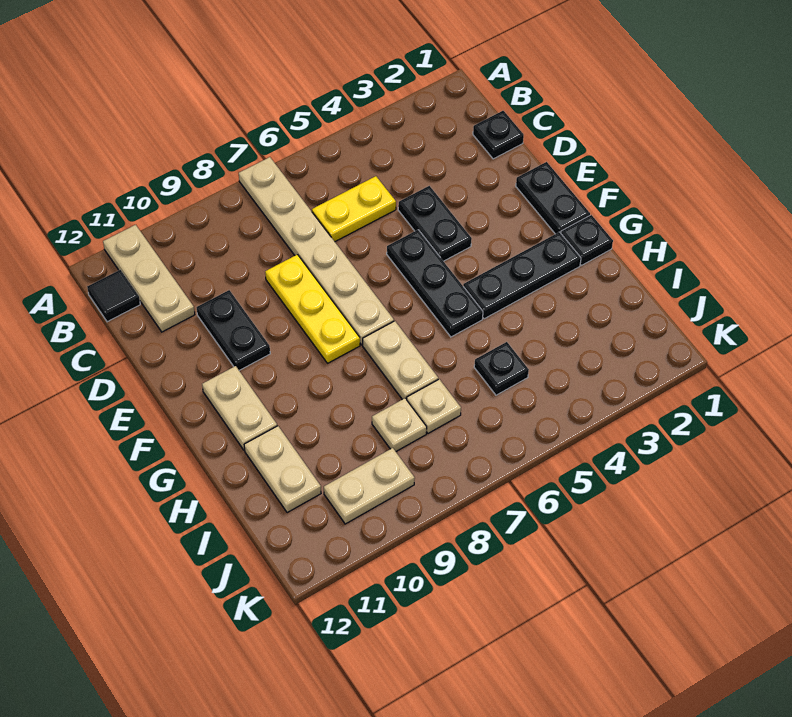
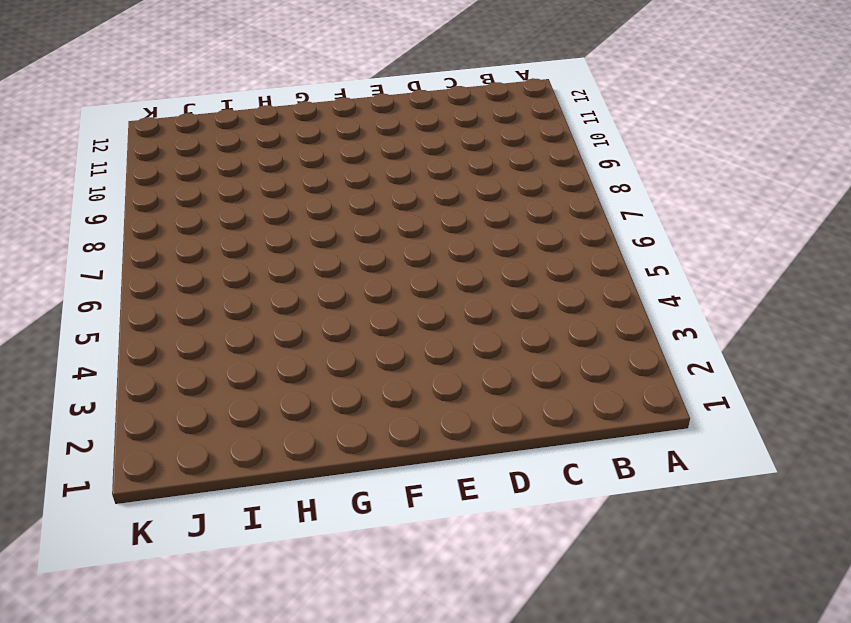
none -> tan 1x6 plate [239,157,394,345]
none -> tan 1x3 plate [103,225,195,332]
none -> black 1x1 tile [87,270,140,322]

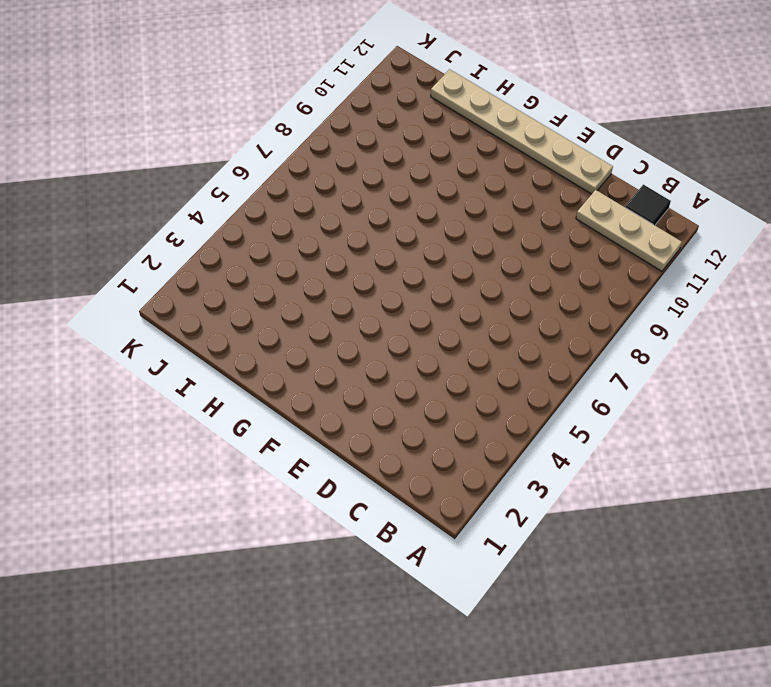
tan 1x6 plate [431,69,613,194] -> tan 1x6 plate moved to [239,157,394,345]
none -> black 1x1 plate [473,111,524,159]
none -> yellow 1x2 plate [312,176,396,241]
none -> black 1x2 plate [398,186,472,261]

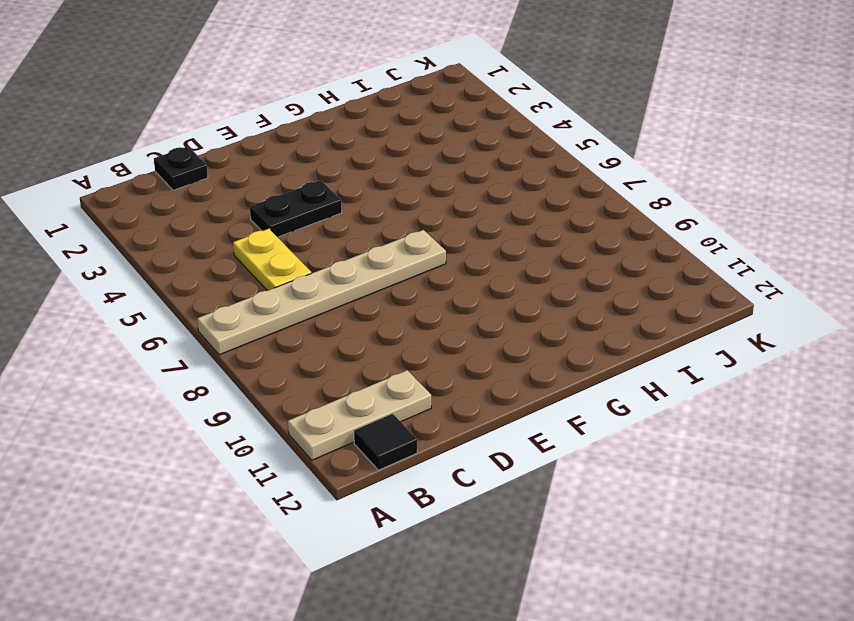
none -> yellow 1x3 plate [265,255,360,363]
none -> black 1x2 plate [197,290,270,370]
none -> black 1x2 plate [516,162,590,234]

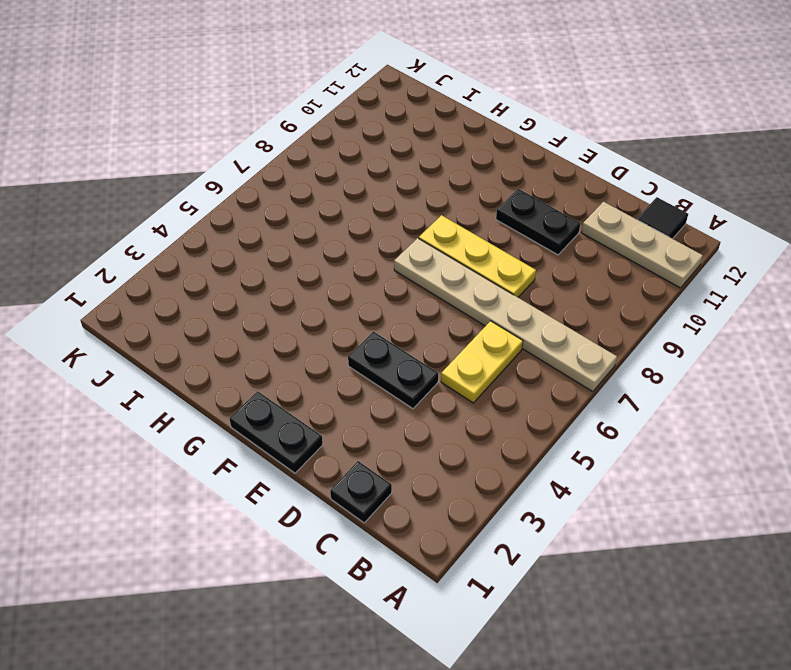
none -> black 1x3 plate [387,230,483,337]
none -> tan 1x2 plate [202,366,277,450]
none -> black 1x1 plate [561,215,613,265]

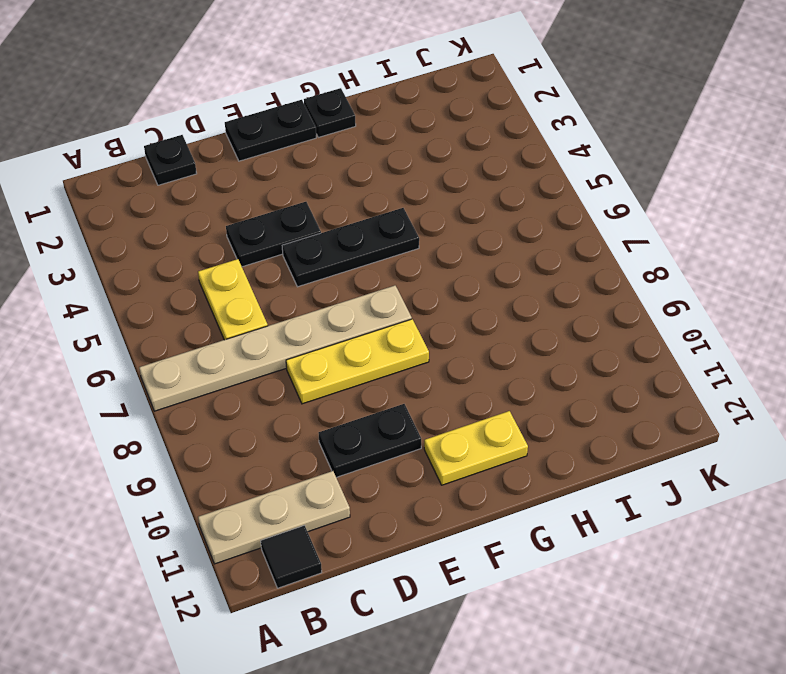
yellow 1x2 plate [424,411,528,485] -> tan 1x2 plate [202,366,277,450]
none -> black 1x3 plate [463,232,581,319]
none -> tan 1x2 plate [363,321,438,400]
none -> tan 1x2 plate [244,426,321,513]

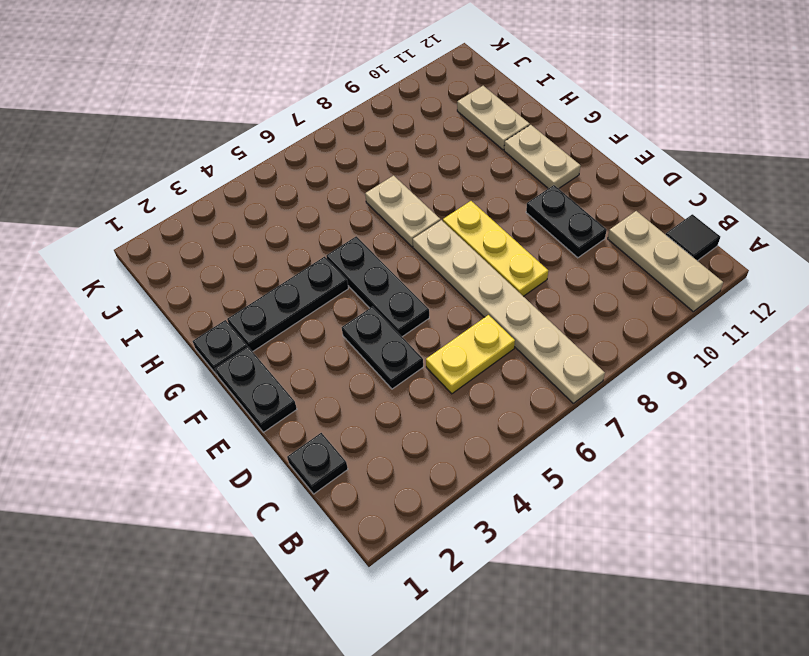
none -> black 1x1 plate [474,342,529,395]
none -> tan 1x1 plate [407,379,461,433]
none -> tan 1x1 plate [372,398,427,451]

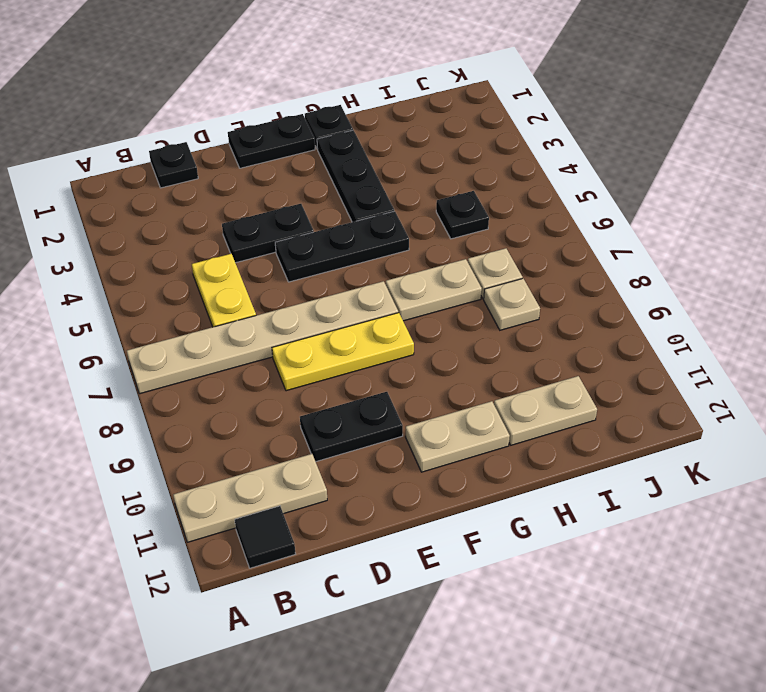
none -> tan 1x2 plate [324,448,415,524]

